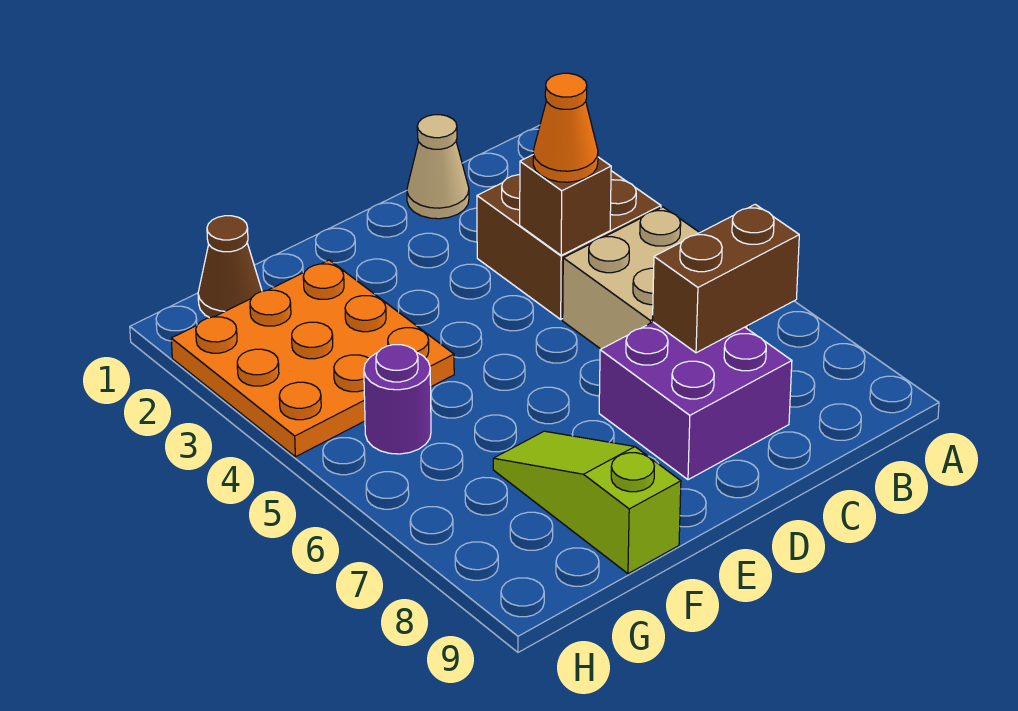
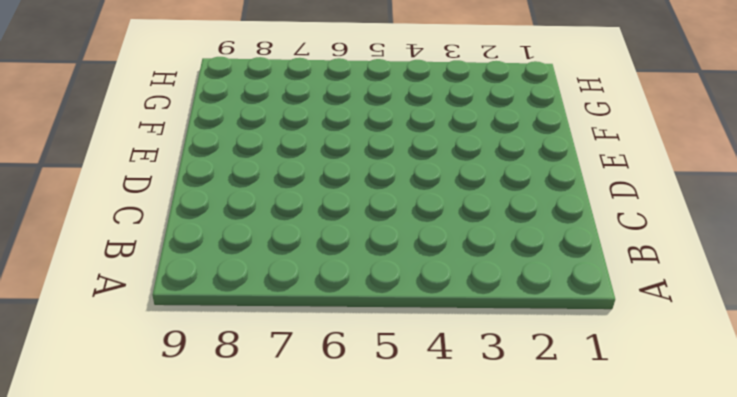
none -> brown 2x2 brick [477,171,661,319]
none -> tan 2x2 brick [563,207,748,349]

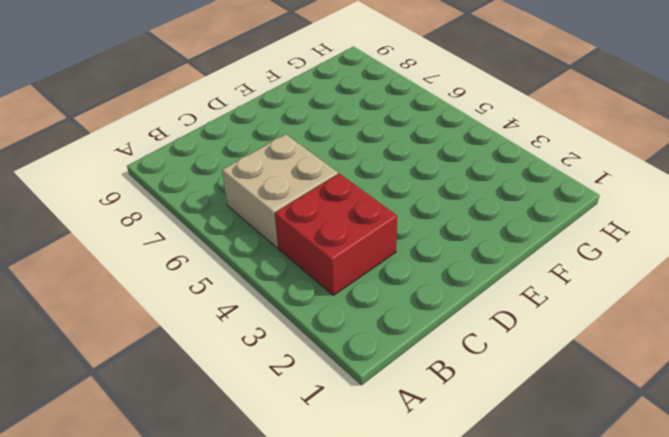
red 2x2 brick [275,173,397,295] -> brown 2x2 brick [477,171,661,319]
none -> tan 1x1 cone [407,115,469,219]
none -> purple 2x2 brick [599,322,792,480]

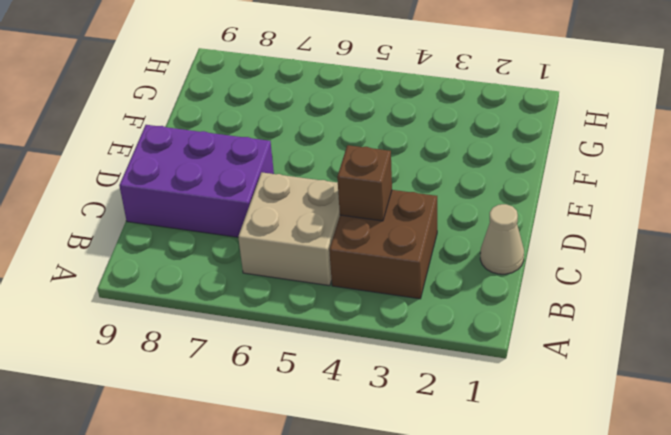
purple 2x3 brick [119,125,274,237] -> purple 2x2 brick [599,322,792,480]
none -> orange 3x3 plate [171,260,454,457]
none -> lime 1x3 slope [493,431,681,574]

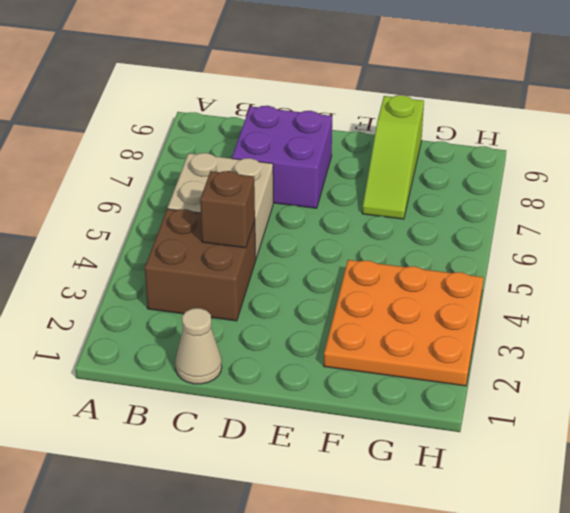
none -> brown 1x1 cone [198,216,262,318]
none -> purple 1x1 round brick [364,345,431,454]

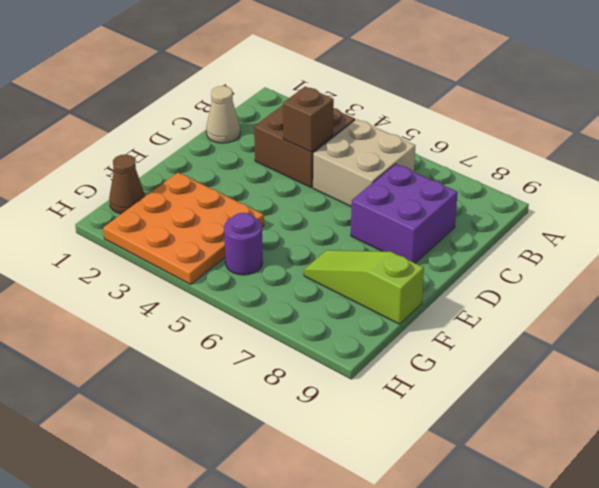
none -> brown 1x2 brick [653,204,799,353]
none -> orange 1x1 cone [533,73,598,182]

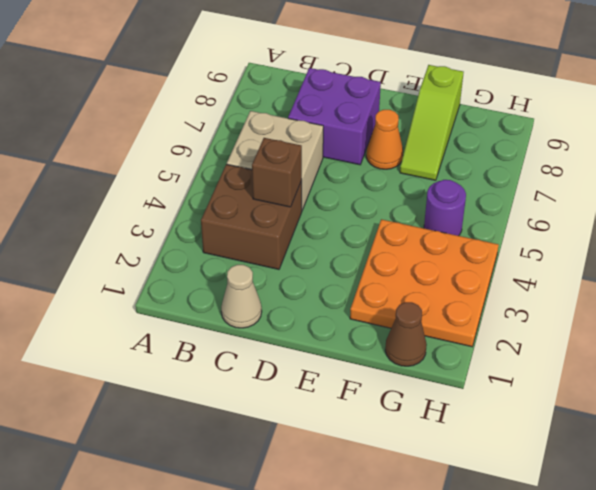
orange 1x1 cone [366,110,403,169] -> orange 1x1 cone moved to [533,73,598,182]
none -> brown 1x2 brick [653,204,799,353]

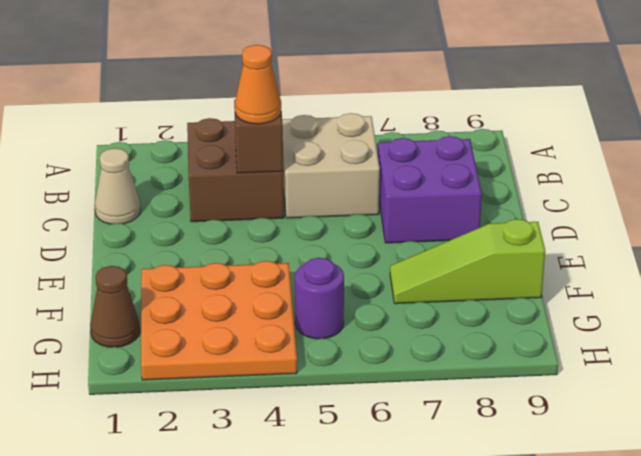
none -> brown 1x2 brick [653,204,799,353]

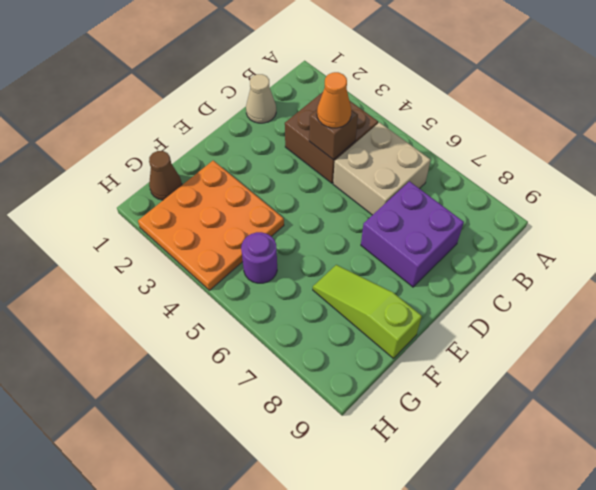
none -> brown 1x2 brick [653,204,799,353]

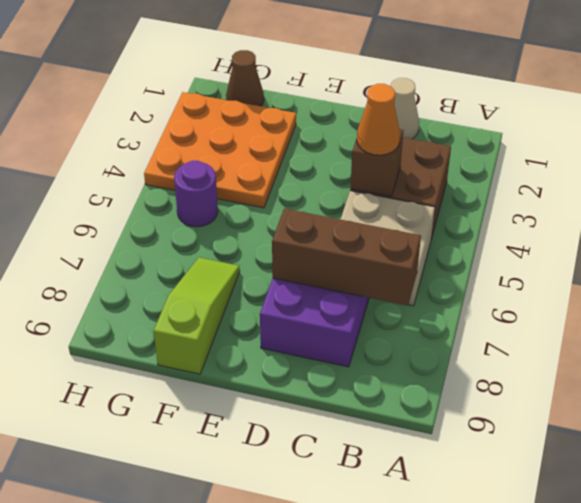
brown 1x3 brick [272,209,421,306] -> brown 1x2 brick [653,204,799,353]

